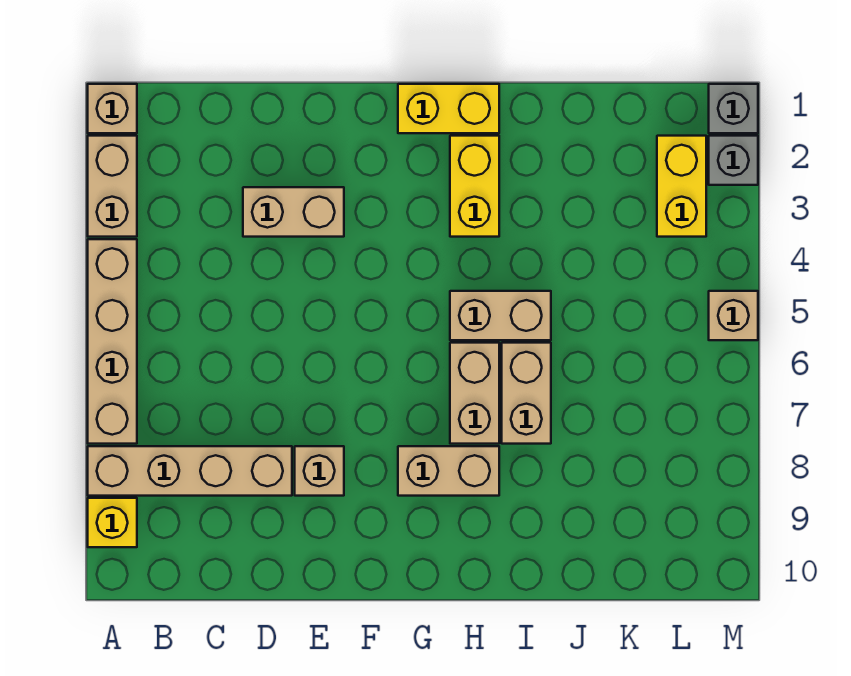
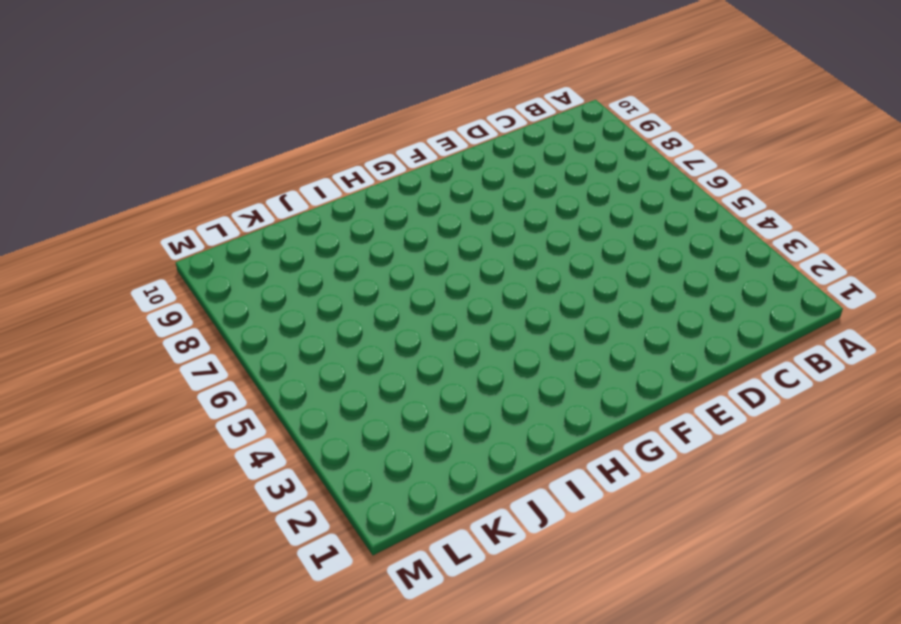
none -> tan 1x1 brick [88,84,137,133]
none -> tan 1x2 brick [88,136,137,237]
none -> tan 1x4 brick [88,239,137,444]

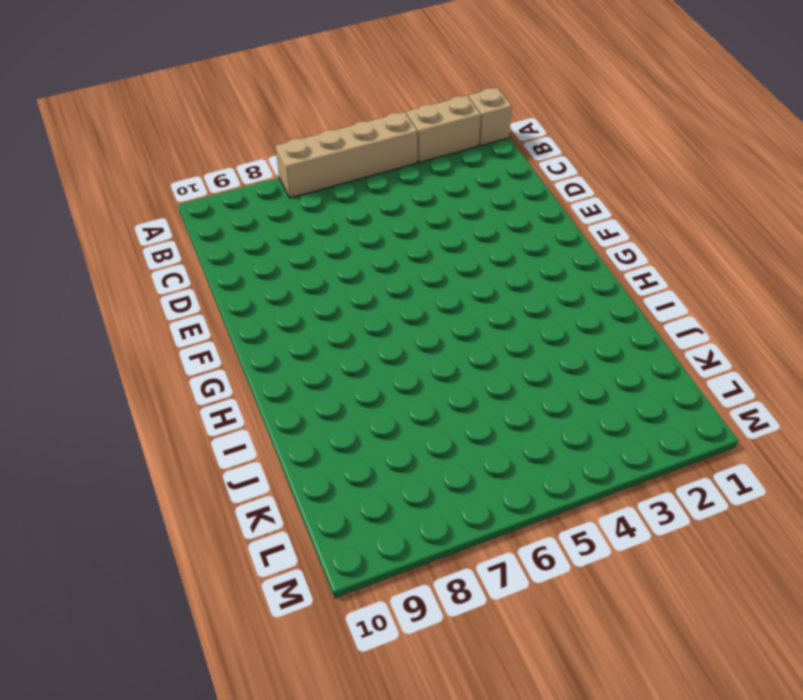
none -> tan 1x4 brick [88,446,292,496]
none -> yellow 1x1 brick [88,498,137,547]
none -> tan 1x2 brick [243,187,344,237]

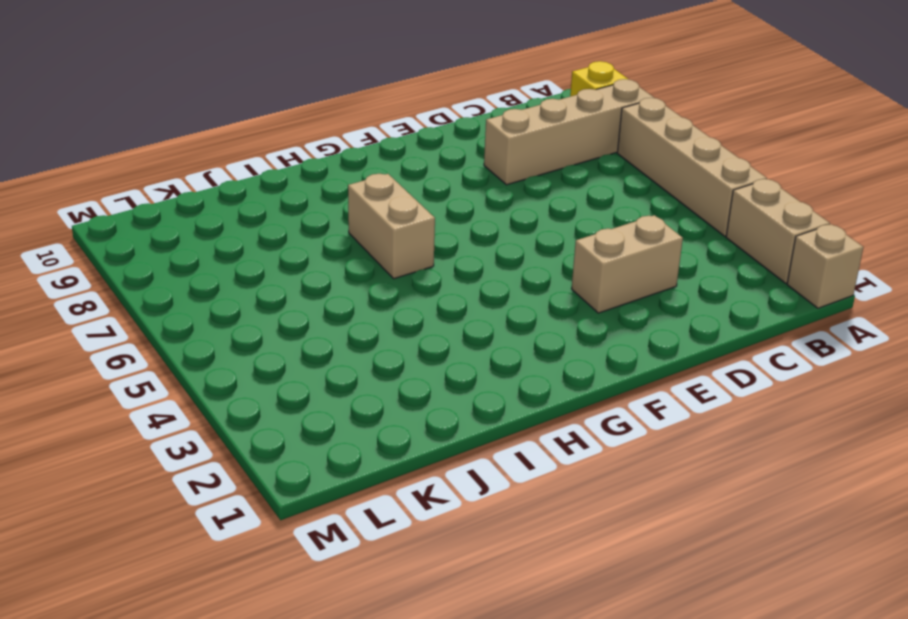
none -> tan 1x1 brick [295,446,344,496]
none -> yellow 1x2 brick [398,84,499,133]
none -> tan 1x2 brick [398,446,499,496]

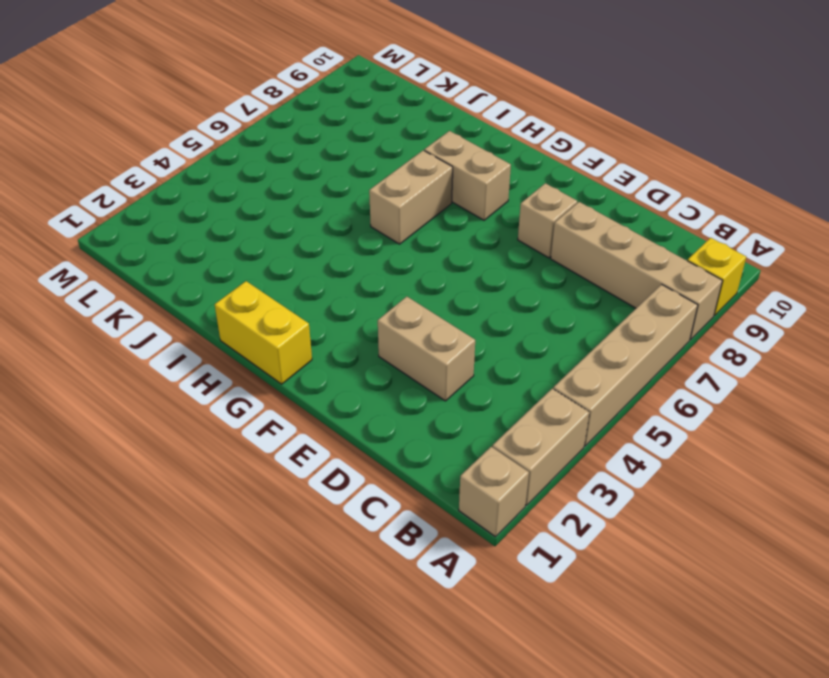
none -> yellow 1x2 brick [450,136,499,237]
none -> tan 1x2 brick [450,291,551,340]
none -> tan 1x2 brick [502,343,551,444]

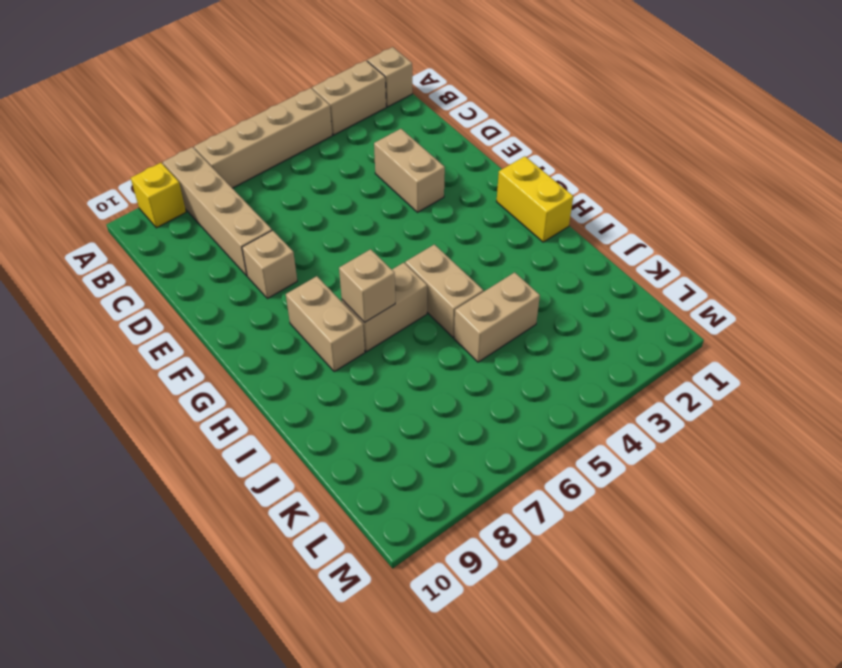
tan 1x1 brick [339,249,395,323] -> tan 1x1 brick moved to [709,291,758,340]
tan 1x2 brick [454,272,540,362] -> tan 1x2 brick moved to [502,343,551,444]
none -> yellow 1x2 brick [450,136,499,237]
none -> yellow 1x2 brick [657,136,706,237]
none -> grey 1x1 brick [709,84,758,133]

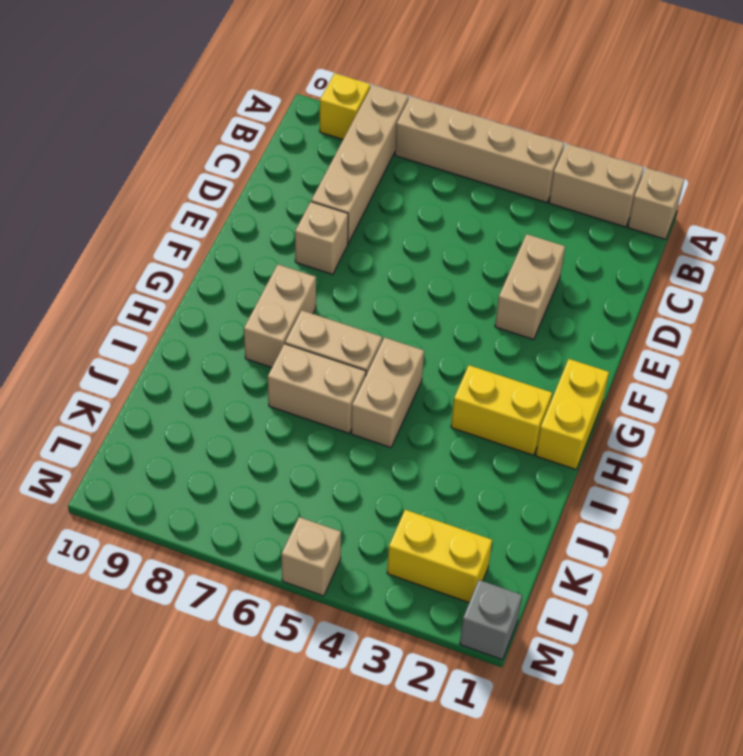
none -> grey 1x1 brick [709,136,758,185]

